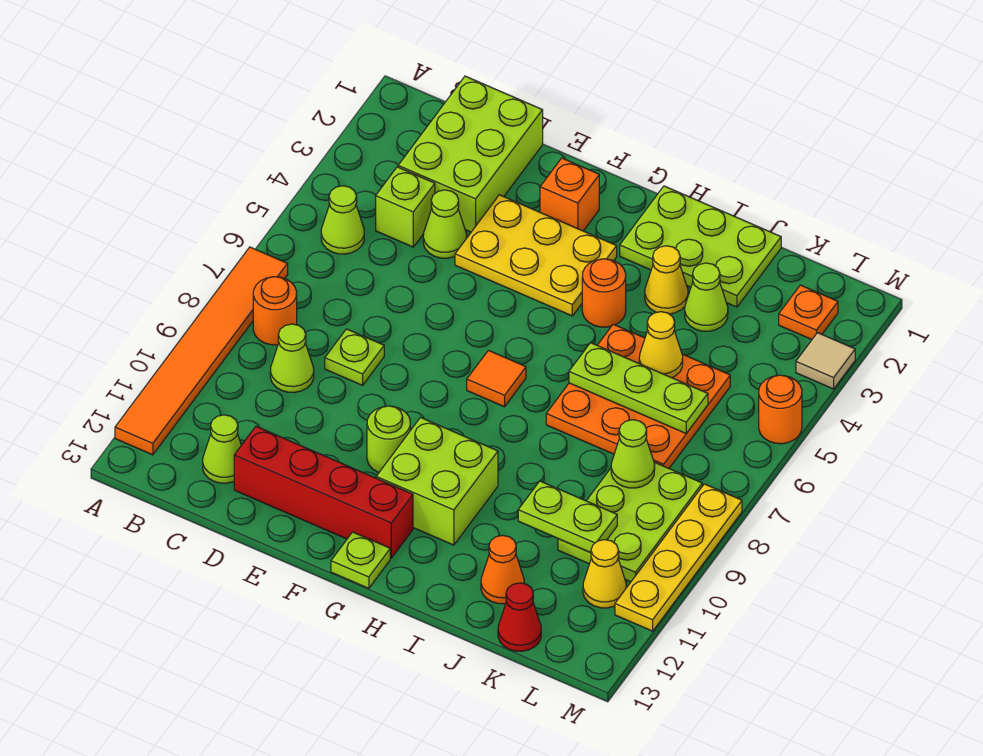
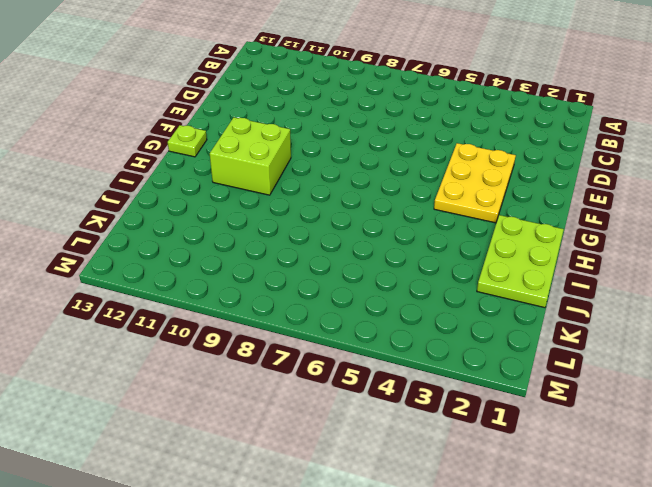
none -> orange 1x6 tile [115,247,288,455]
none -> lime 1x1 cone [321,186,364,254]
none -> orange 1x1 round brick [253,277,297,345]
none -> lime 2x3 brick [398,76,543,232]

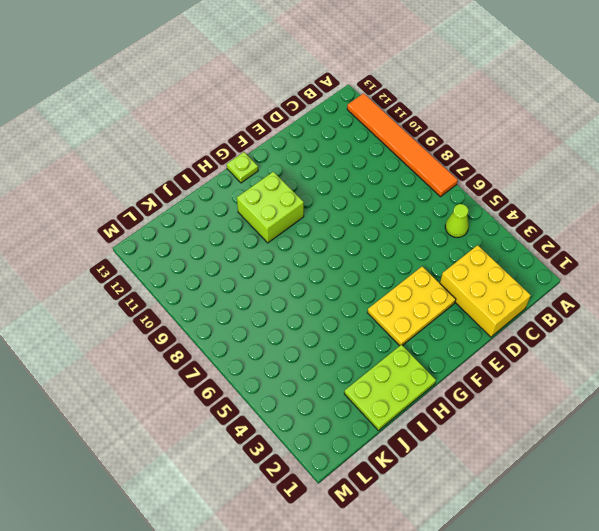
yellow 2x3 brick [440,245,531,337] -> lime 2x3 brick [398,76,543,232]
none -> orange 1x1 round brick [253,277,297,345]
none -> lime 1x1 brick [376,167,435,247]
none -> lime 1x1 cone [270,324,314,392]
none -> lime 1x1 cone [203,415,241,483]

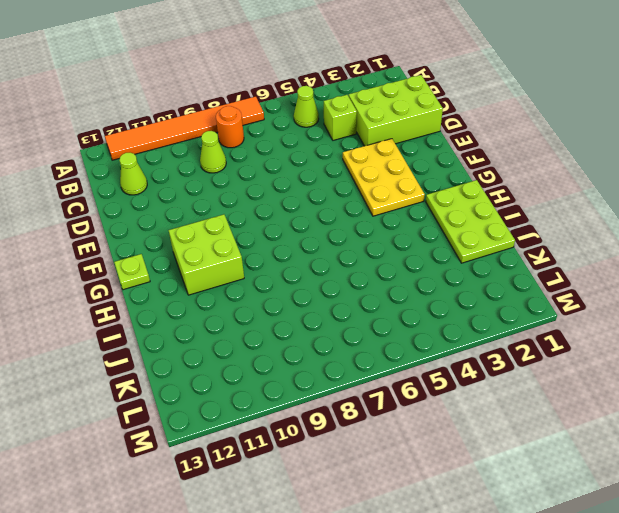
none -> lime 1x1 cone [423,190,467,258]
none -> lime 1x1 plate [325,329,384,385]
none -> red 1x4 brick [234,426,413,558]
none -> orange 1x1 brick [540,158,599,231]

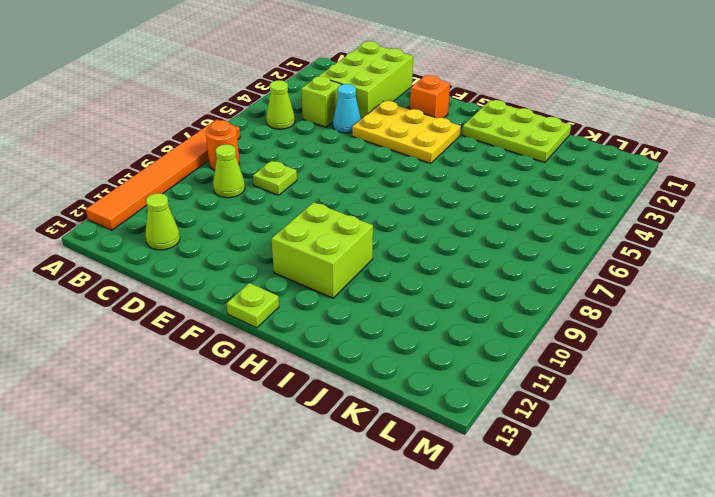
cyan 1x1 cone [333,84,361,133] -> lime 1x1 cone [423,190,467,258]
none -> red 1x4 brick [234,426,413,558]
none -> lime 1x1 round brick [367,406,410,473]
none -> orange 1x1 tile [467,350,526,407]
none -> orange 1x1 round brick [582,259,626,327]

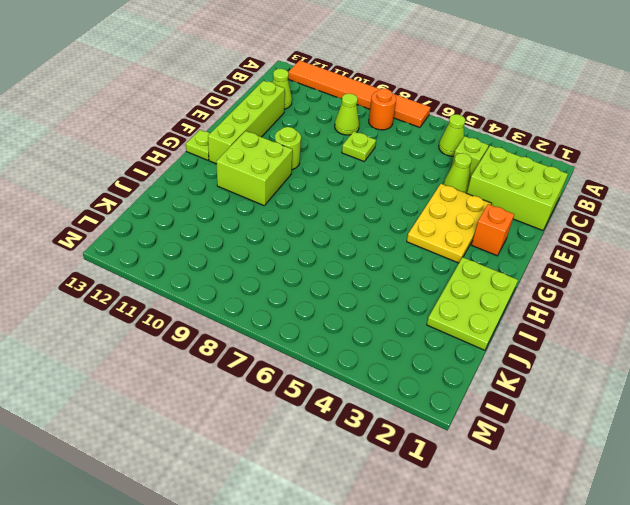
lime 1x4 brick [208,81,285,164] -> red 1x4 brick [234,426,413,558]
none -> orange 1x1 tile [467,350,526,407]
none -> orange 1x1 round brick [582,259,626,327]
none -> yellow 1x1 cone [645,246,688,314]
none -> orange 3x3 plate [546,324,730,468]

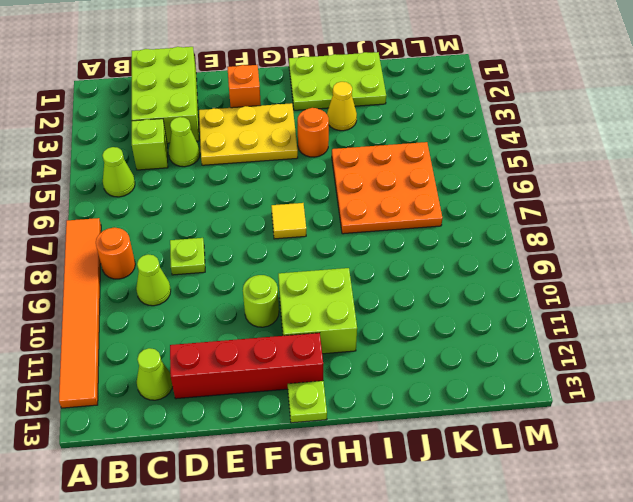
yellow 1x1 tile [271,203,306,239] -> orange 1x1 tile [467,350,526,407]
none -> lime 1x1 cone [685,263,728,331]
none -> orange 1x1 cone [481,535,524,604]
none -> lime 2x3 plate [558,462,702,582]
none -> red 1x1 cone [498,583,541,651]

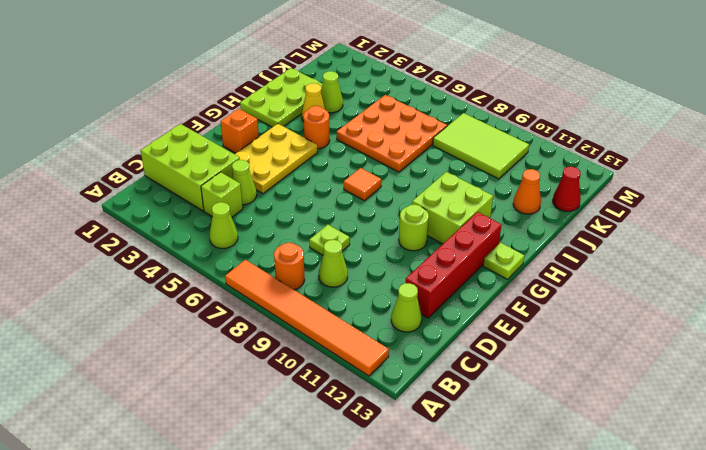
lime 2x3 tile [433,113,529,179] -> lime 2x3 plate [558,462,702,582]
none -> orange 1x1 plate [779,285,838,340]
none -> yellow 1x1 cone [583,540,626,608]
none -> tan 1x1 tile [796,333,855,389]
none -> orange 1x1 round brick [759,375,802,444]

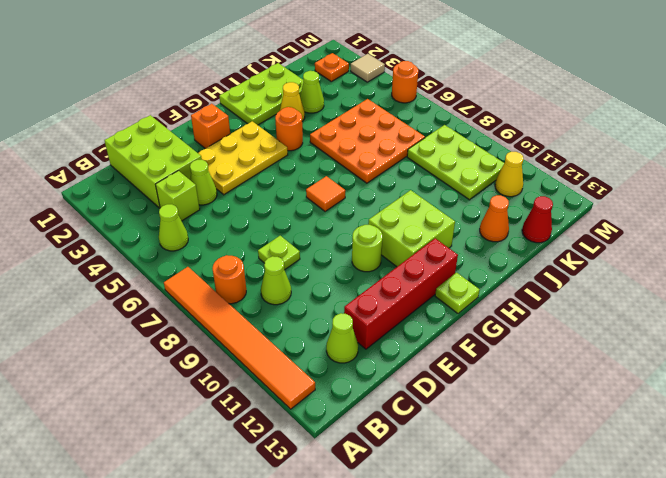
none -> yellow 1x4 plate [615,484,742,631]
none -> lime 1x3 plate [569,343,708,433]
none -> yellow 1x1 cone [639,312,683,378]
none -> lime 1x2 plate [518,481,617,553]

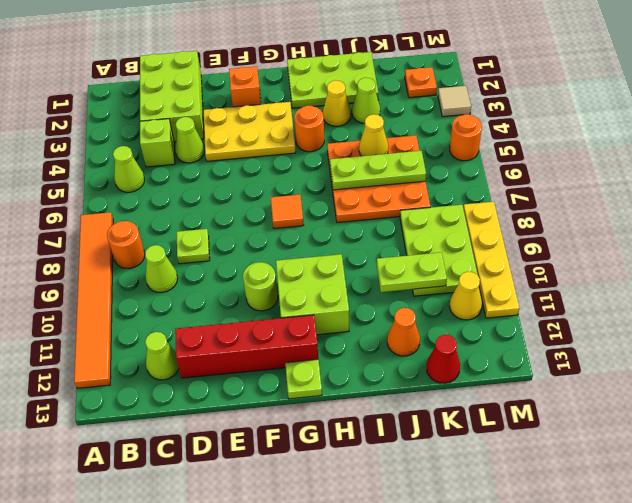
none -> lime 1x1 cone [611,420,655,488]

